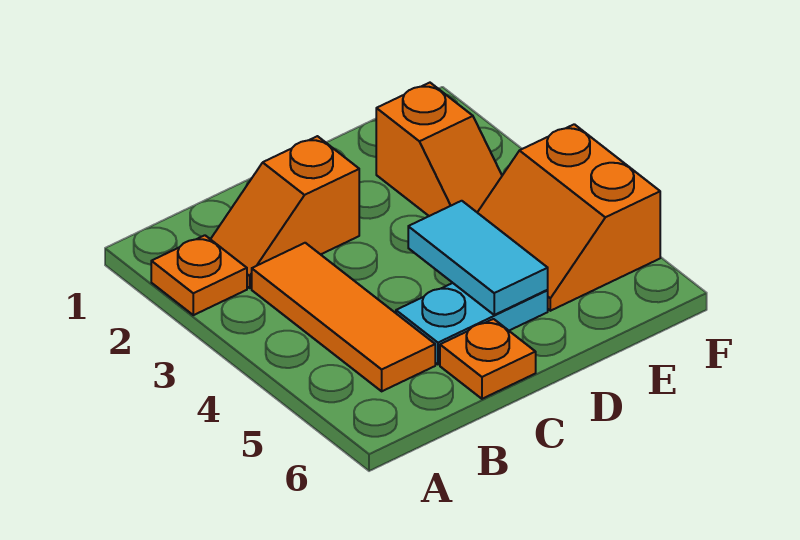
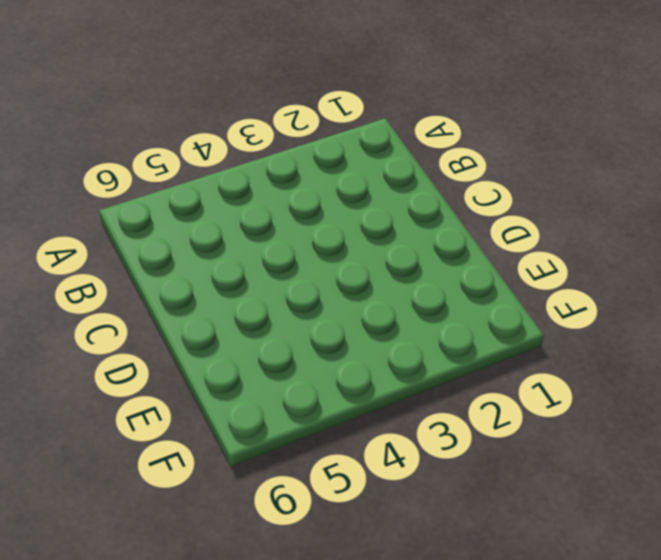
none -> orange 1x1 plate [151,235,247,315]
none -> orange 1x2 slope [211,136,359,288]

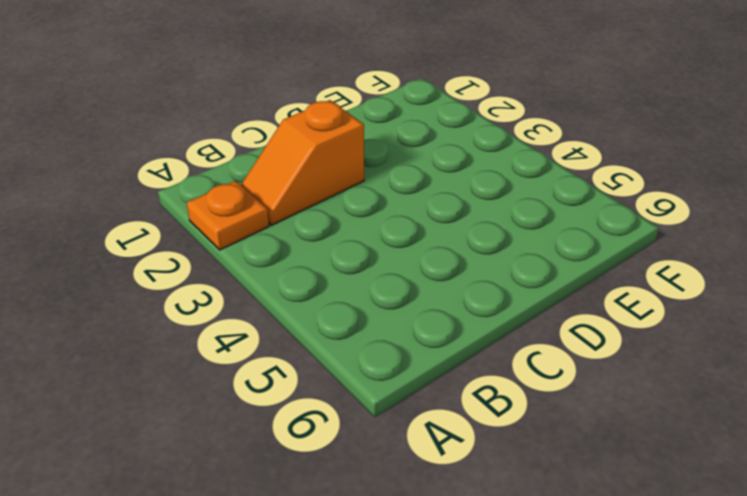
none -> orange 1x3 tile [252,243,435,391]
none -> cyan 1x2 plate [396,283,548,364]

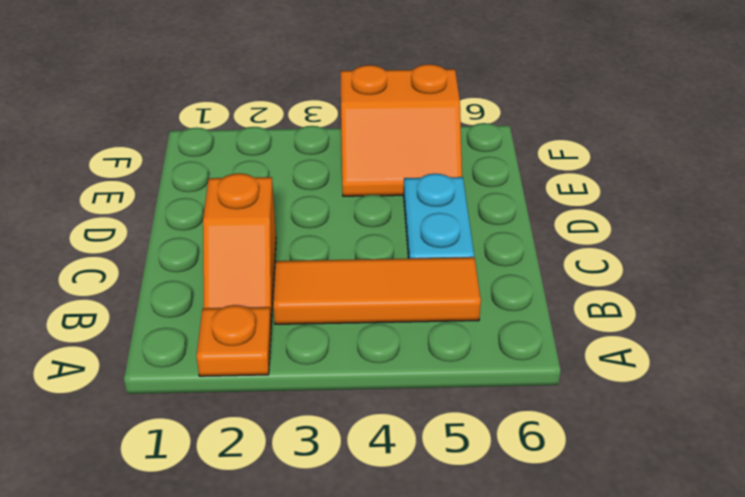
none -> orange 1x1 plate [440,319,536,399]
none -> orange 1x2 slope [376,83,502,216]

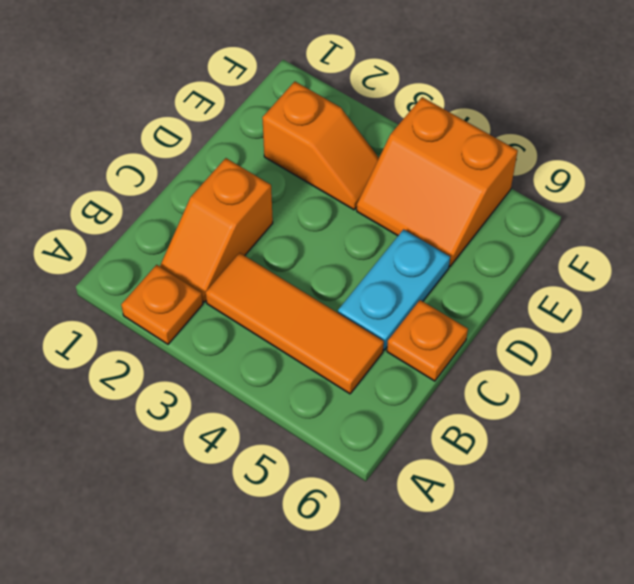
none -> cyan 1x2 tile [408,201,548,315]

